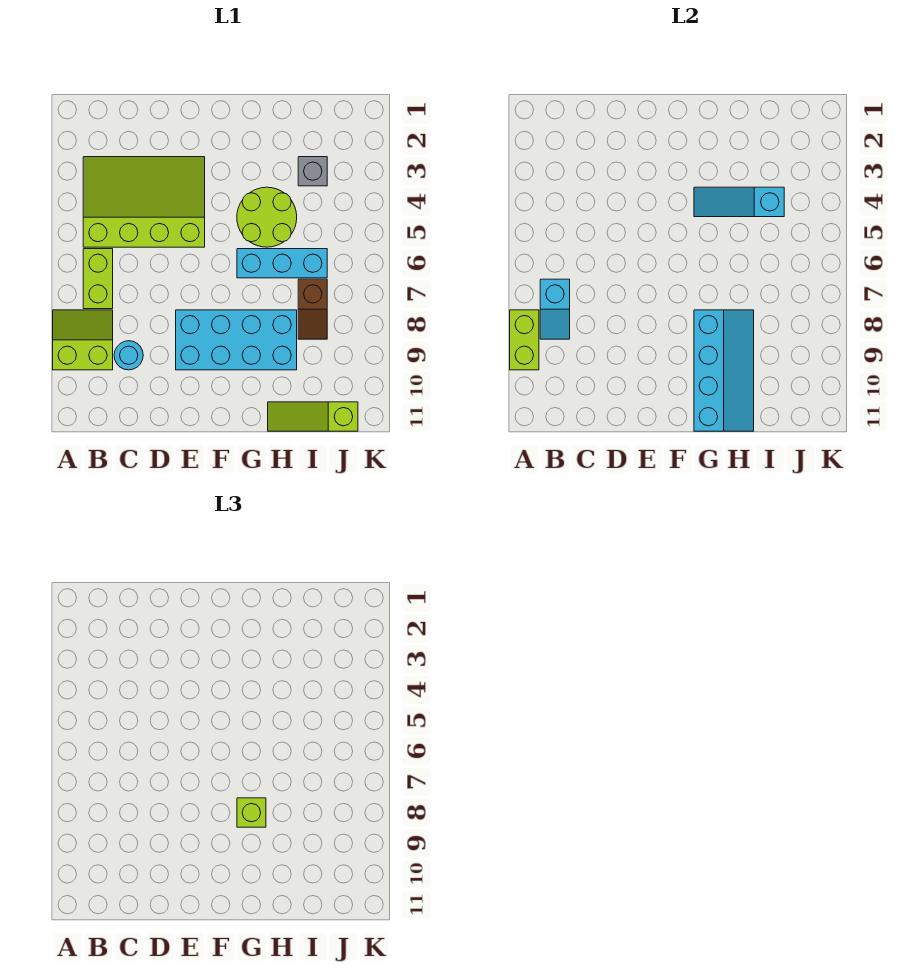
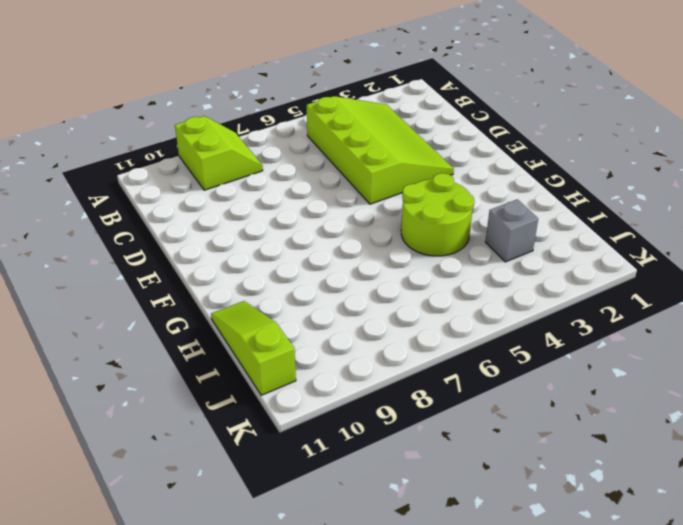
none -> lime 1x2 brick [83,249,113,309]
none -> cyan 1x1 round brick [114,341,143,370]
none -> cyan 2x4 brick [176,310,297,370]

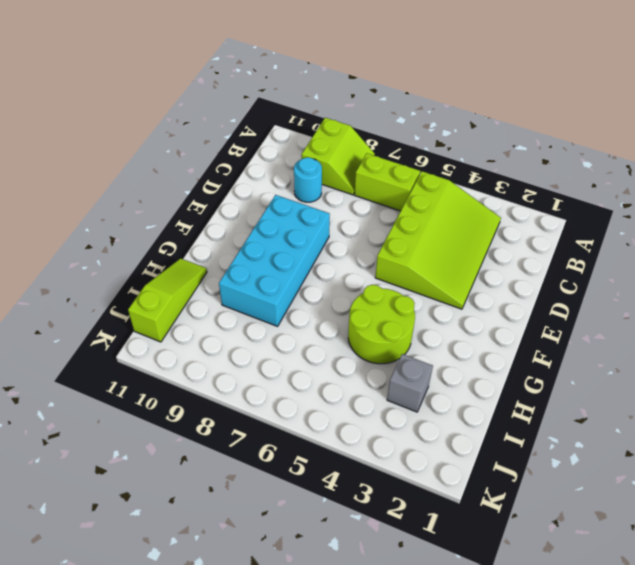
none -> cyan 1x3 brick [237,249,327,278]
none -> brown 1x2 slope [298,279,327,339]
none -> lime 1x2 brick [510,310,539,370]

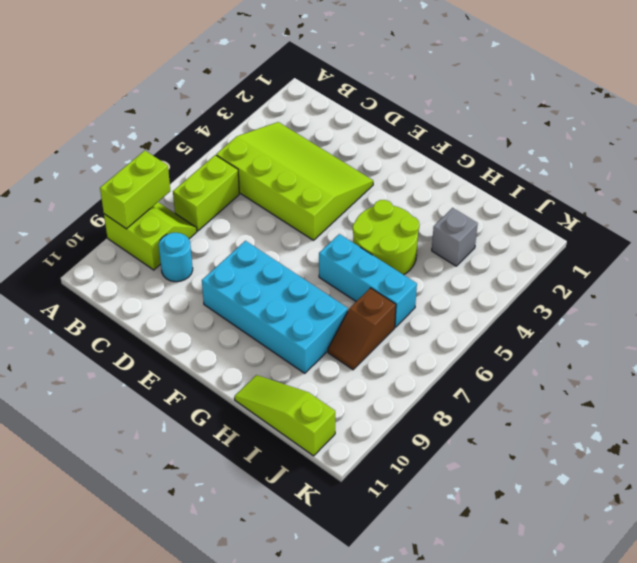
none -> cyan 1x2 slope [540,279,570,339]
none -> cyan 1x3 slope [694,187,784,217]
none -> cyan 2x4 slope [694,310,754,431]

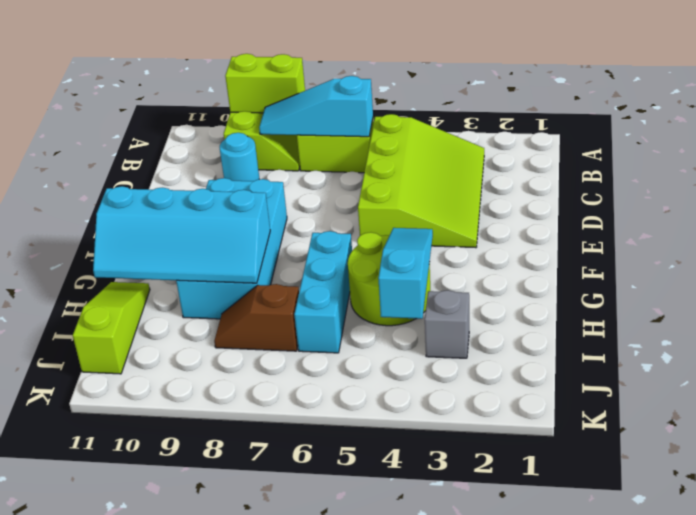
cyan 1x3 slope [259,76,373,137] -> cyan 1x2 slope [540,279,570,339]
none -> lime 1x1 brick [237,798,266,827]

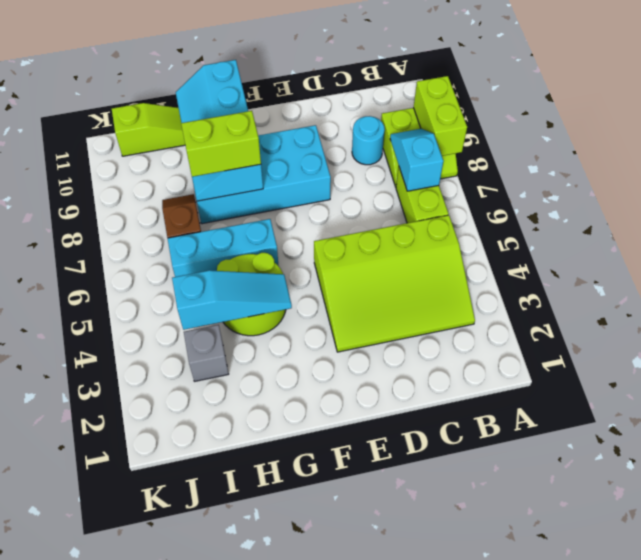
lime 1x2 brick [181,111,261,177] -> lime 1x1 brick [237,798,266,827]

